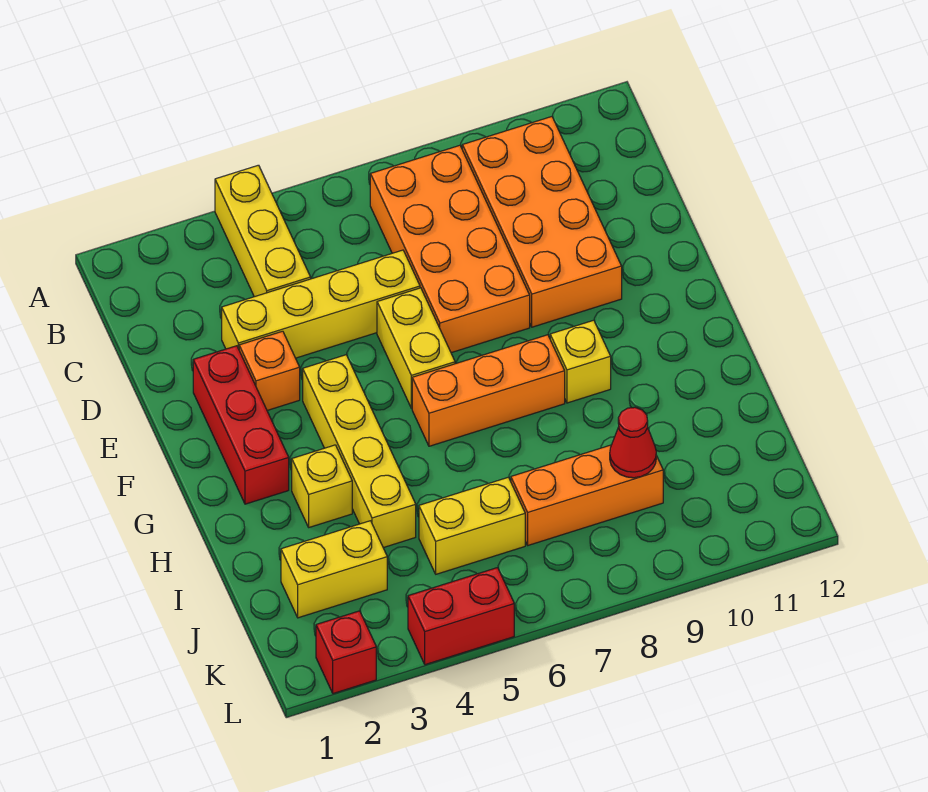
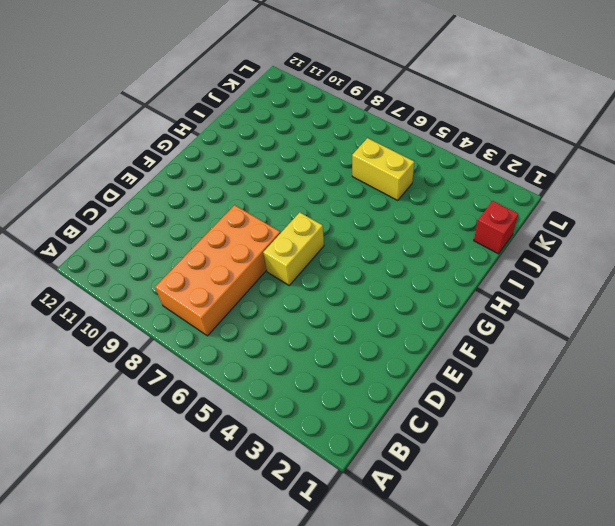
red 1x1 brick [474,201,518,254] -> red 1x1 brick moved to [316,611,376,694]
none -> yellow 1x3 brick [215,165,311,297]
none -> orange 2x4 brick [462,117,622,327]
none -> yellow 1x4 brick [222,250,420,358]

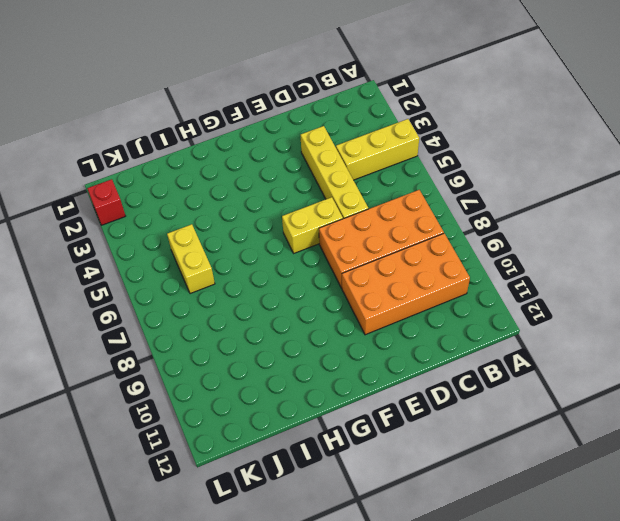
none -> red 1x3 brick [193,346,289,504]
none -> orange 1x1 brick [239,331,300,410]
none -> yellow 1x4 brick [303,355,416,548]

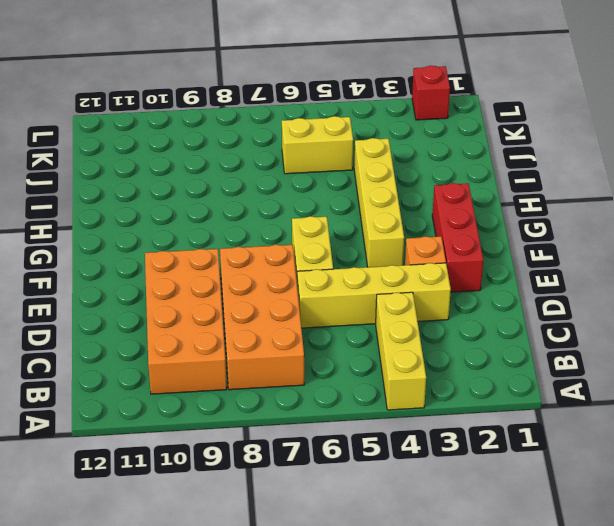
none -> orange 1x3 brick [412,335,565,446]
none -> yellow 1x1 brick [550,320,611,403]
none -> yellow 1x1 brick [292,445,352,527]

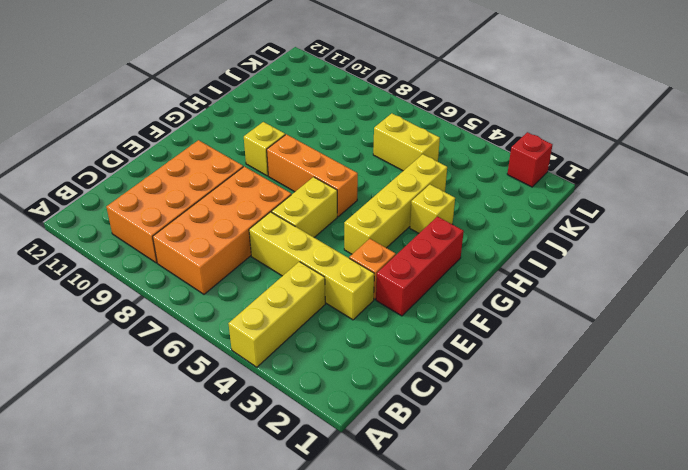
none -> yellow 1x2 brick [281,521,387,618]
none -> orange 1x3 brick [511,445,663,545]
none -> red 1x2 brick [408,568,514,665]

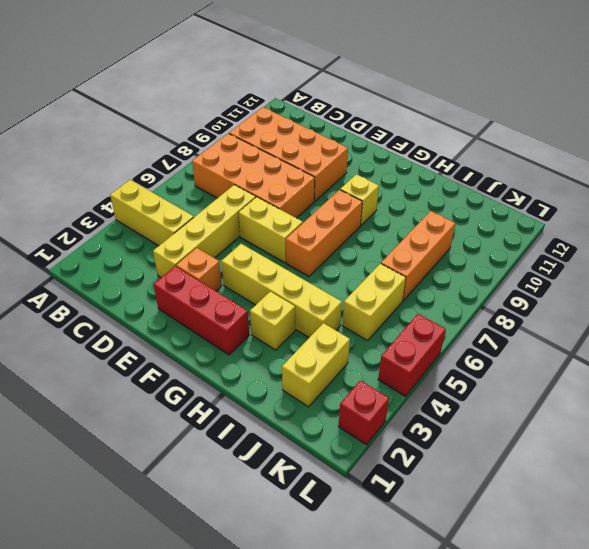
none -> red 1x1 cone [610,407,656,478]

